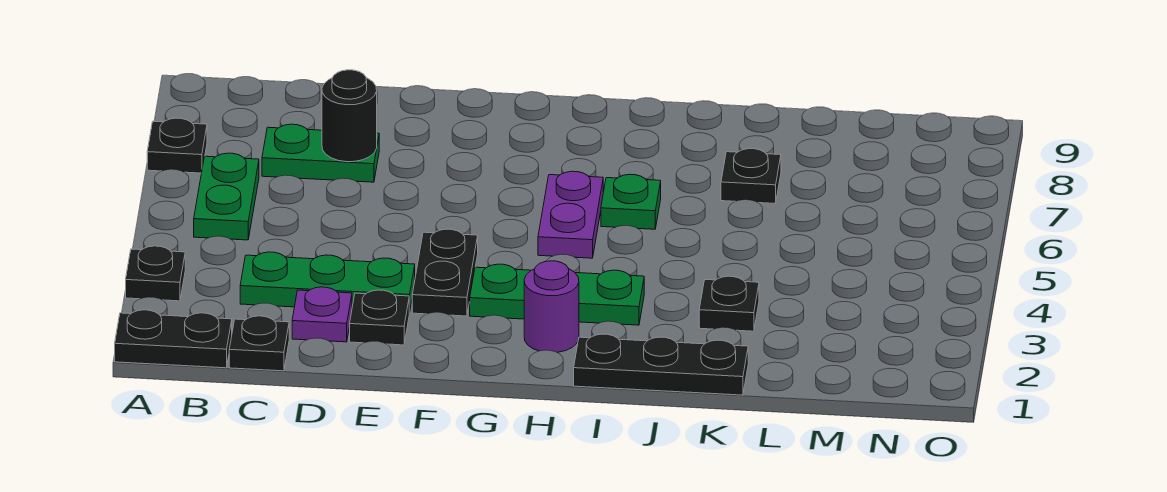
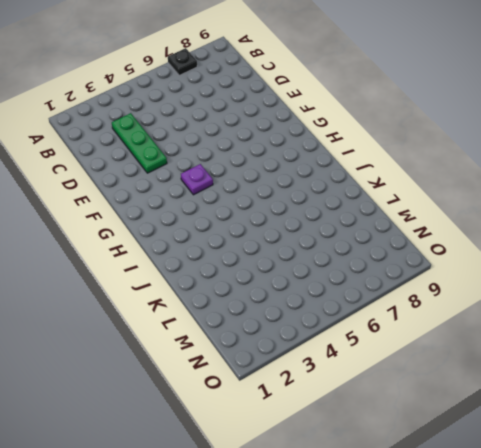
purple 1x1 plate [181,164,213,195] -> purple 1x1 plate moved to [292,287,352,342]
none -> black 1x2 plate [115,310,232,368]
none -> black 1x1 plate [126,246,185,301]
none -> green 1x2 plate [194,153,259,240]

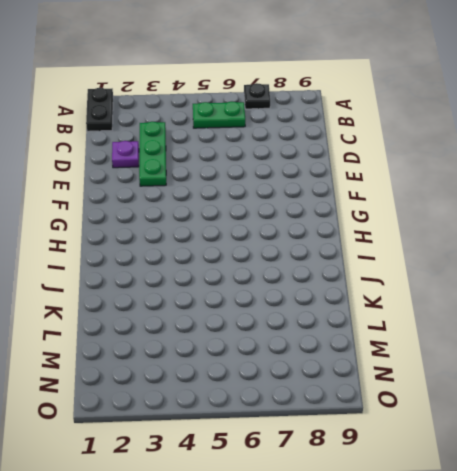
none -> black 1x1 plate [126,246,185,301]
none -> black 1x1 plate [229,316,289,371]
none -> green 1x2 plate [262,124,379,182]

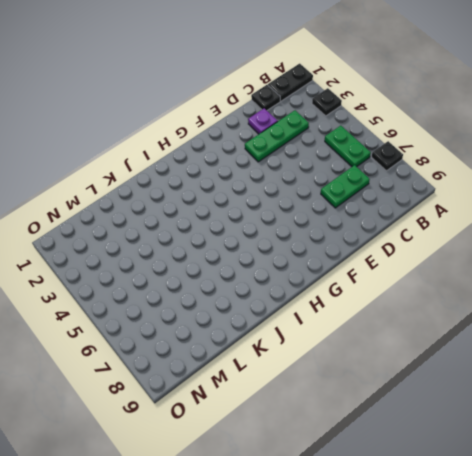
none -> black 1x1 plate [350,290,409,345]
none -> black 1x2 plate [412,229,478,316]
none -> green 1x3 plate [470,264,644,325]

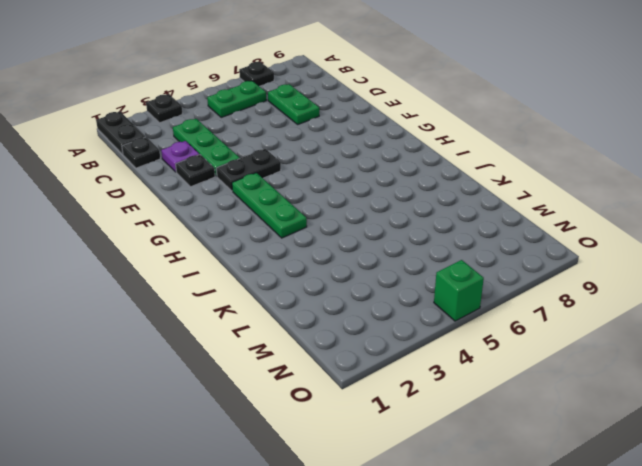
green 1x1 brick [434,260,484,321] -> none
none -> purple 1x1 round brick [524,261,579,352]
none -> purple 1x2 plate [538,171,603,258]
none -> black 1x3 plate [574,334,748,395]

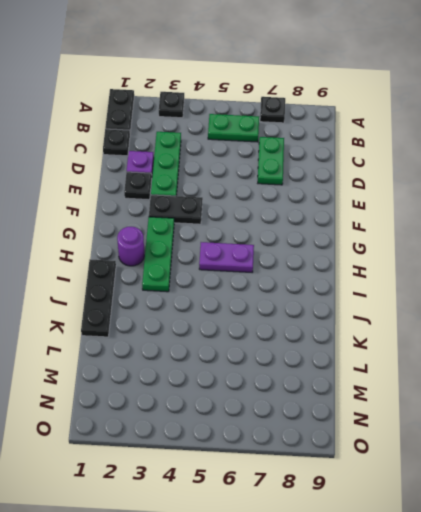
none -> green 1x1 plate [601,174,661,229]
none -> black 1x1 plate [699,276,759,331]
none -> black 1x1 plate [721,149,781,203]

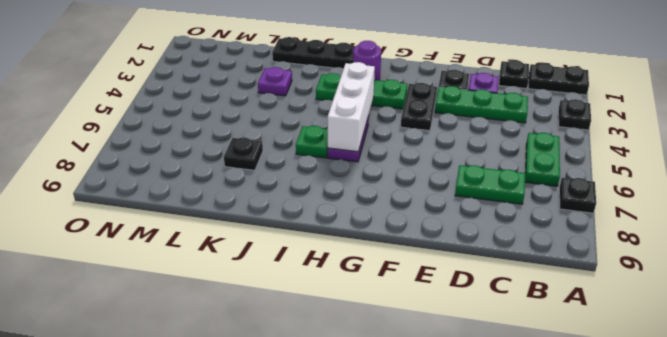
white 1x3 brick [328,62,375,152] -> none
purple 1x1 plate [258,67,292,96] -> black 1x1 plate [699,276,759,331]
none -> black 1x1 round brick [322,70,377,162]

